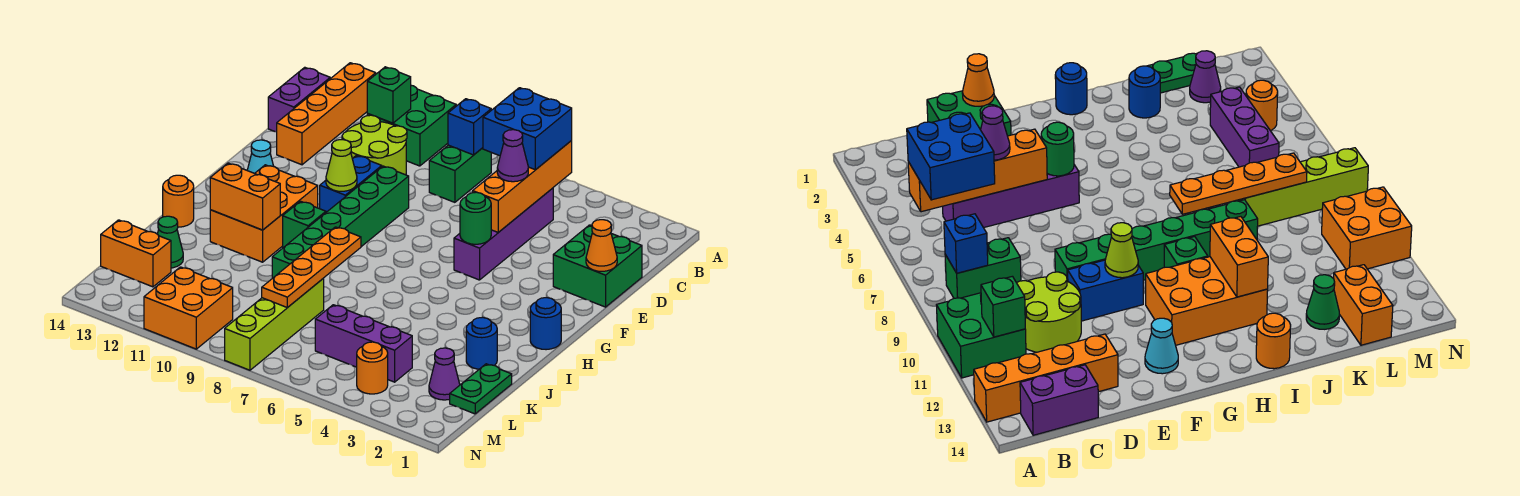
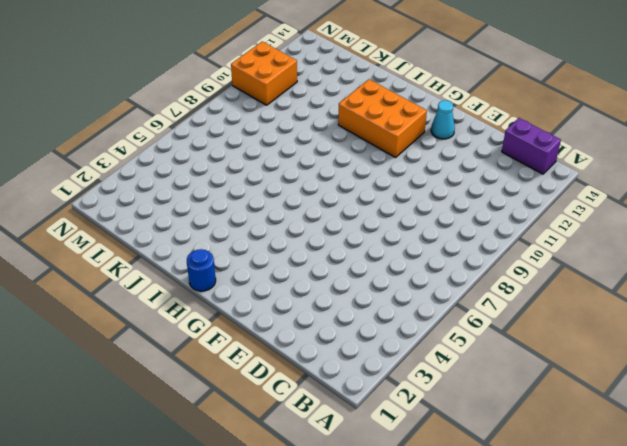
none -> green 2x2 brick [367,85,456,166]
none -> orange 1x4 brick [277,63,376,165]
none -> green 1x2 brick [429,145,491,202]
none -> purple 1x4 brick [454,188,553,280]

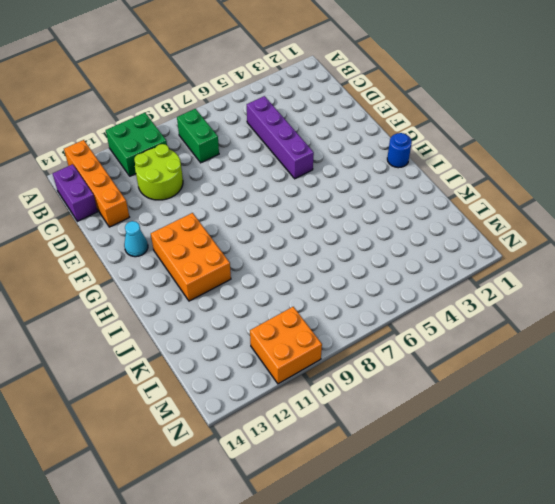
none -> green 2x2 brick [553,225,642,307]
none -> green 1x6 brick [272,166,409,278]
none -> blue 1x2 brick [320,156,382,212]
none -> green 1x1 brick [283,201,326,248]

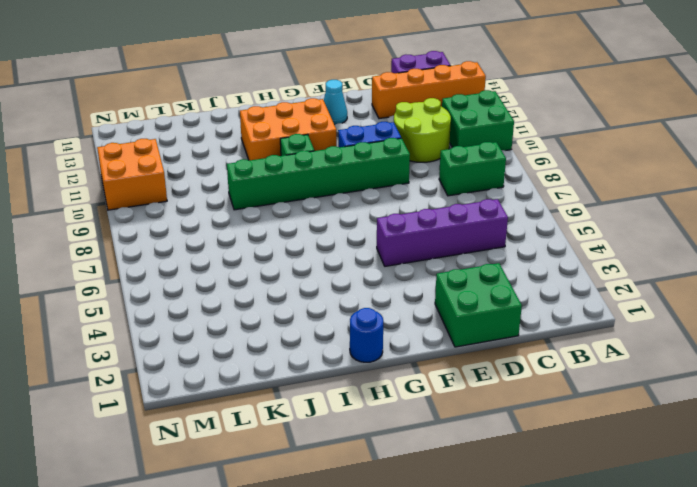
none -> orange 1x1 round brick [163,175,194,227]
none -> blue 1x1 round brick [466,317,497,369]
none -> green 1x2 plate [450,364,512,414]
none -> lime 1x4 brick [225,278,324,370]

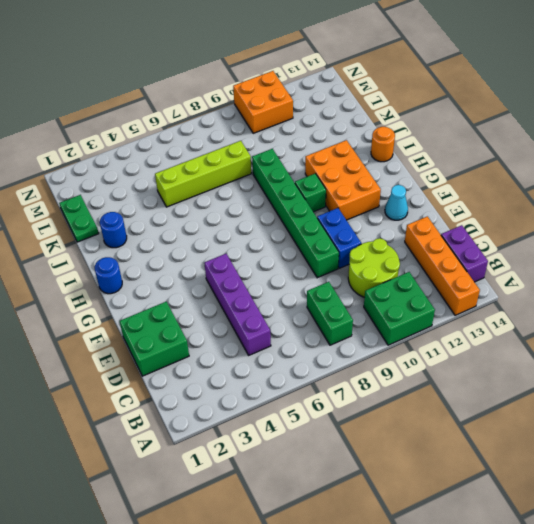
lime 1x4 brick [155,141,251,207] -> lime 1x4 brick turned to [225,278,324,370]
none -> green 1x1 cone [157,216,183,268]
none -> purple 1x1 cone [429,348,460,400]
none -> purple 1x3 brick [315,305,412,382]
none -> orange 1x2 brick [101,220,171,287]

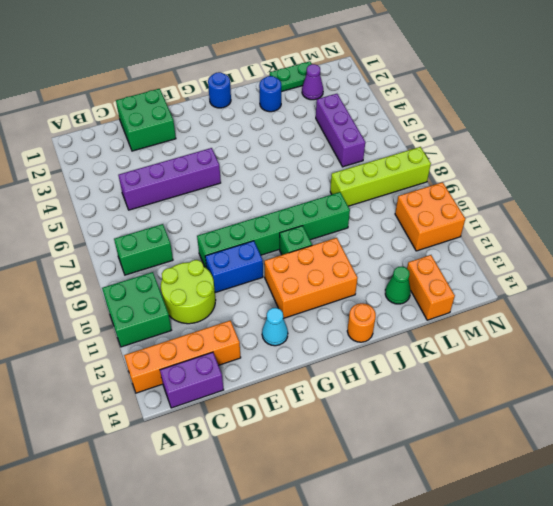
none -> orange 1x1 round brick [357,342,388,394]
none -> orange 1x4 brick [473,141,572,232]
none -> blue 1x1 brick [448,99,491,155]
none -> green 1x1 brick [367,67,411,123]

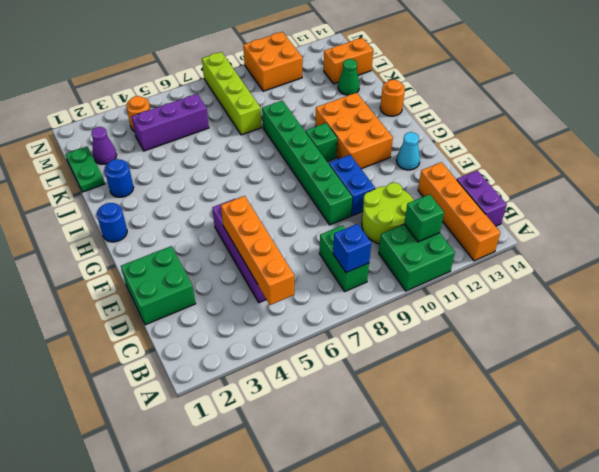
none -> orange 1x1 cone [586,220,617,271]
none -> green 1x1 round brick [460,192,491,244]
none -> lime 1x1 cone [326,140,357,191]
none -> orange 1x4 plate [262,227,361,308]

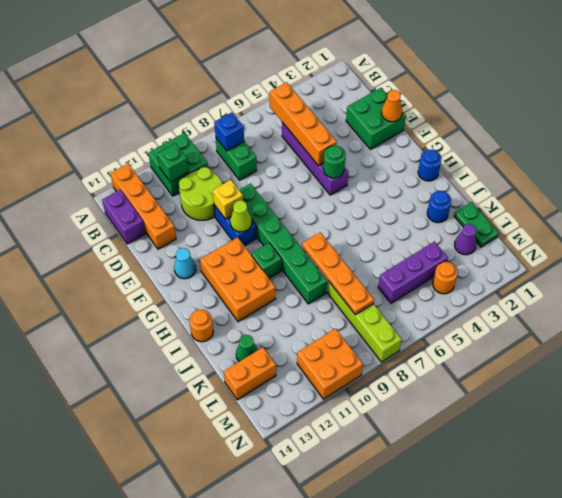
yellow 1x1 brick [213,180,243,219] -> none
none -> orange 1x2 brick [210,163,280,230]
none -> blue 2x2 brick [483,88,572,170]
none -> purple 1x1 cone [497,130,528,182]

